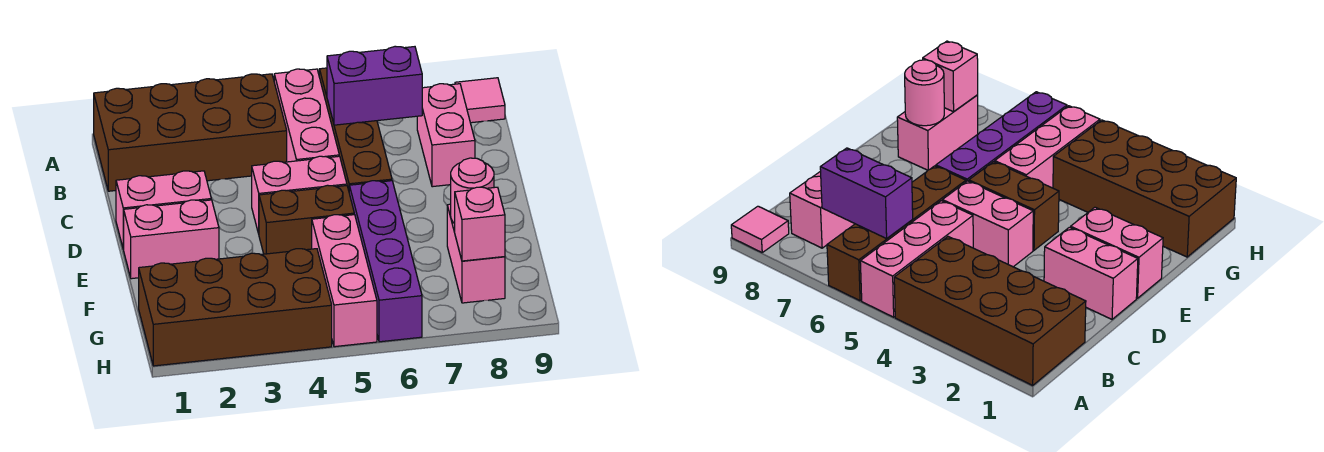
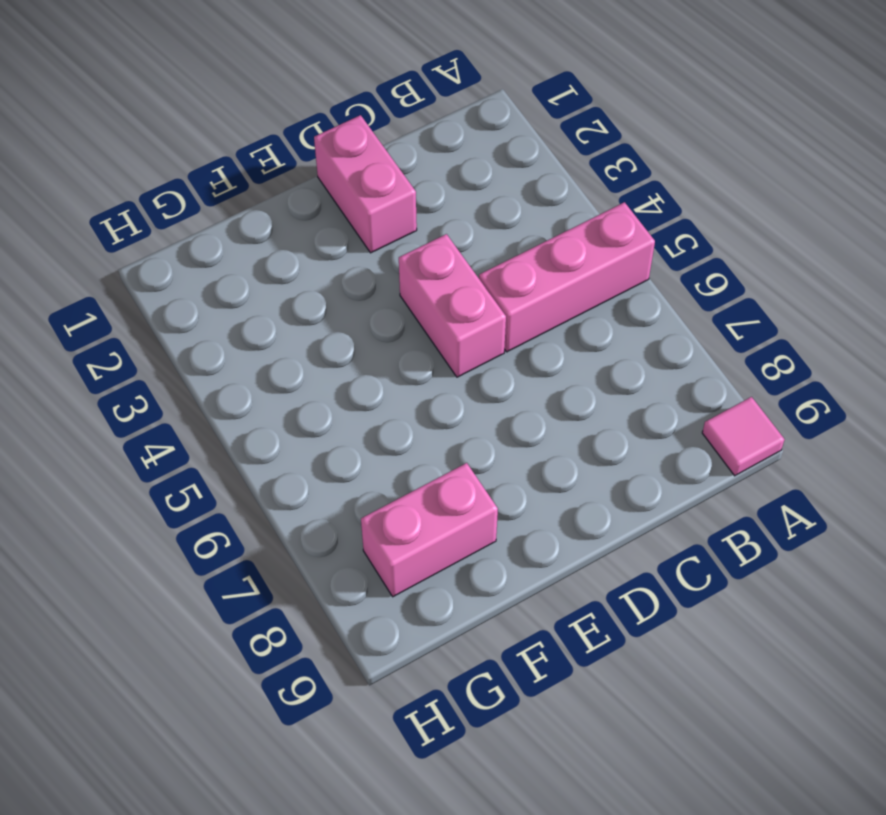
none -> brown 2x4 brick [94,74,287,191]
none -> brown 1x4 brick [319,68,392,190]
none -> pink 1x2 brick [417,84,475,187]

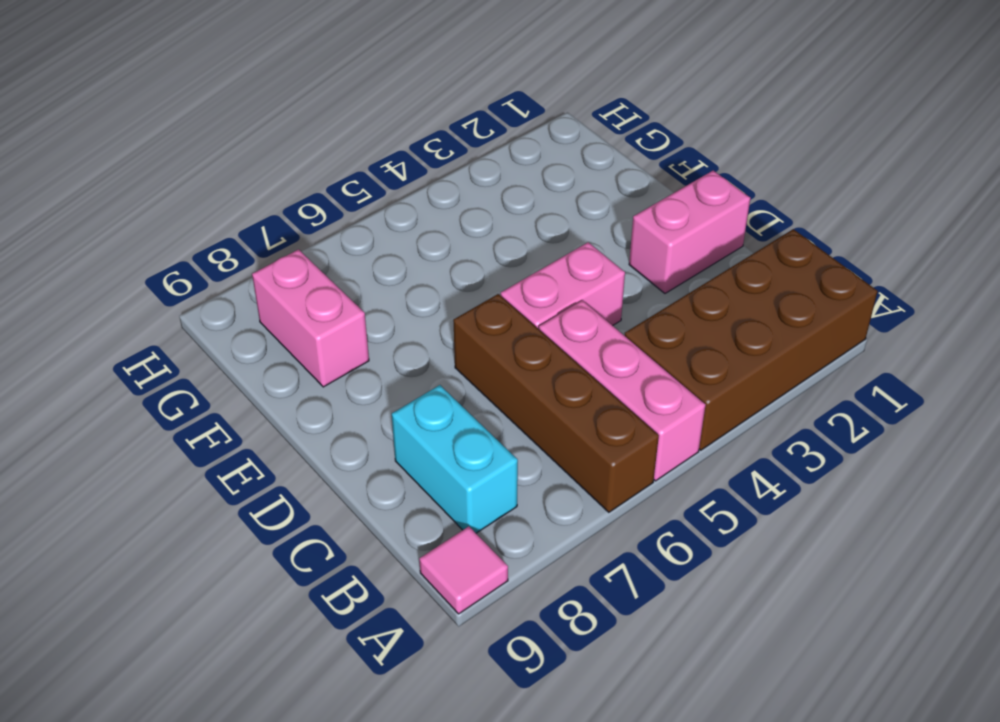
cyan 1x2 brick [392,385,518,533] -> pink 1x2 brick [417,84,475,187]
none -> pink 1x2 brick [123,200,219,279]
none -> brown 1x2 brick [259,185,354,254]
none -> purple 1x4 brick [349,181,422,342]

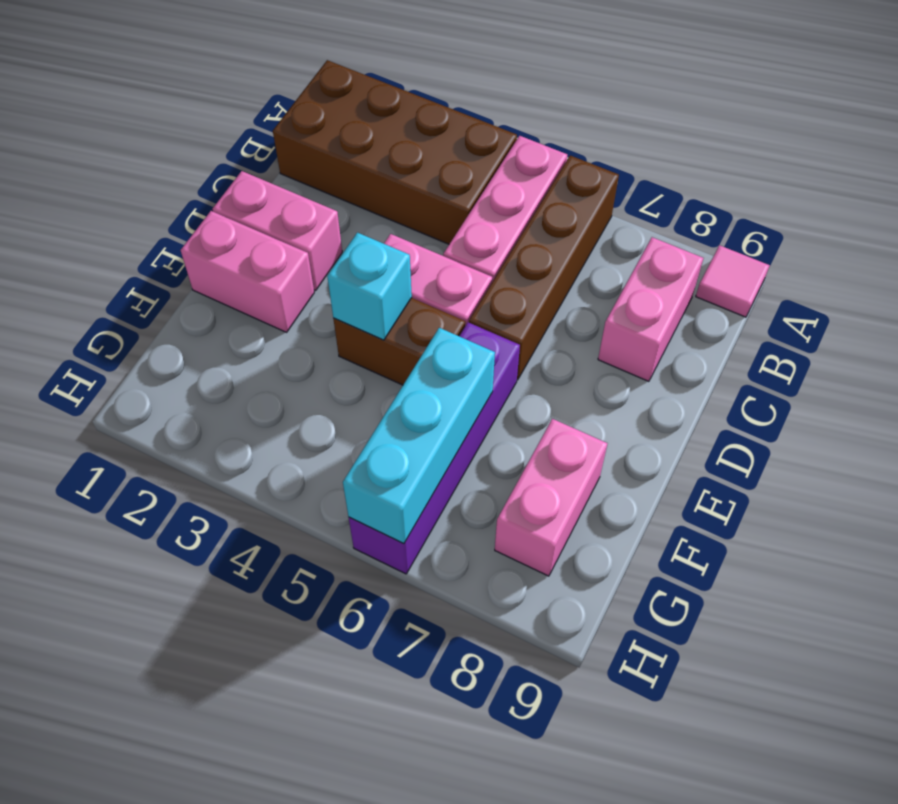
cyan 1x1 brick [327,233,412,340] -> none
cyan 1x3 brick [343,328,495,544] -> none
none -> pink 1x3 brick [312,215,377,347]
none -> brown 2x4 brick [139,249,332,366]
none -> purple 1x2 brick [327,46,422,125]

